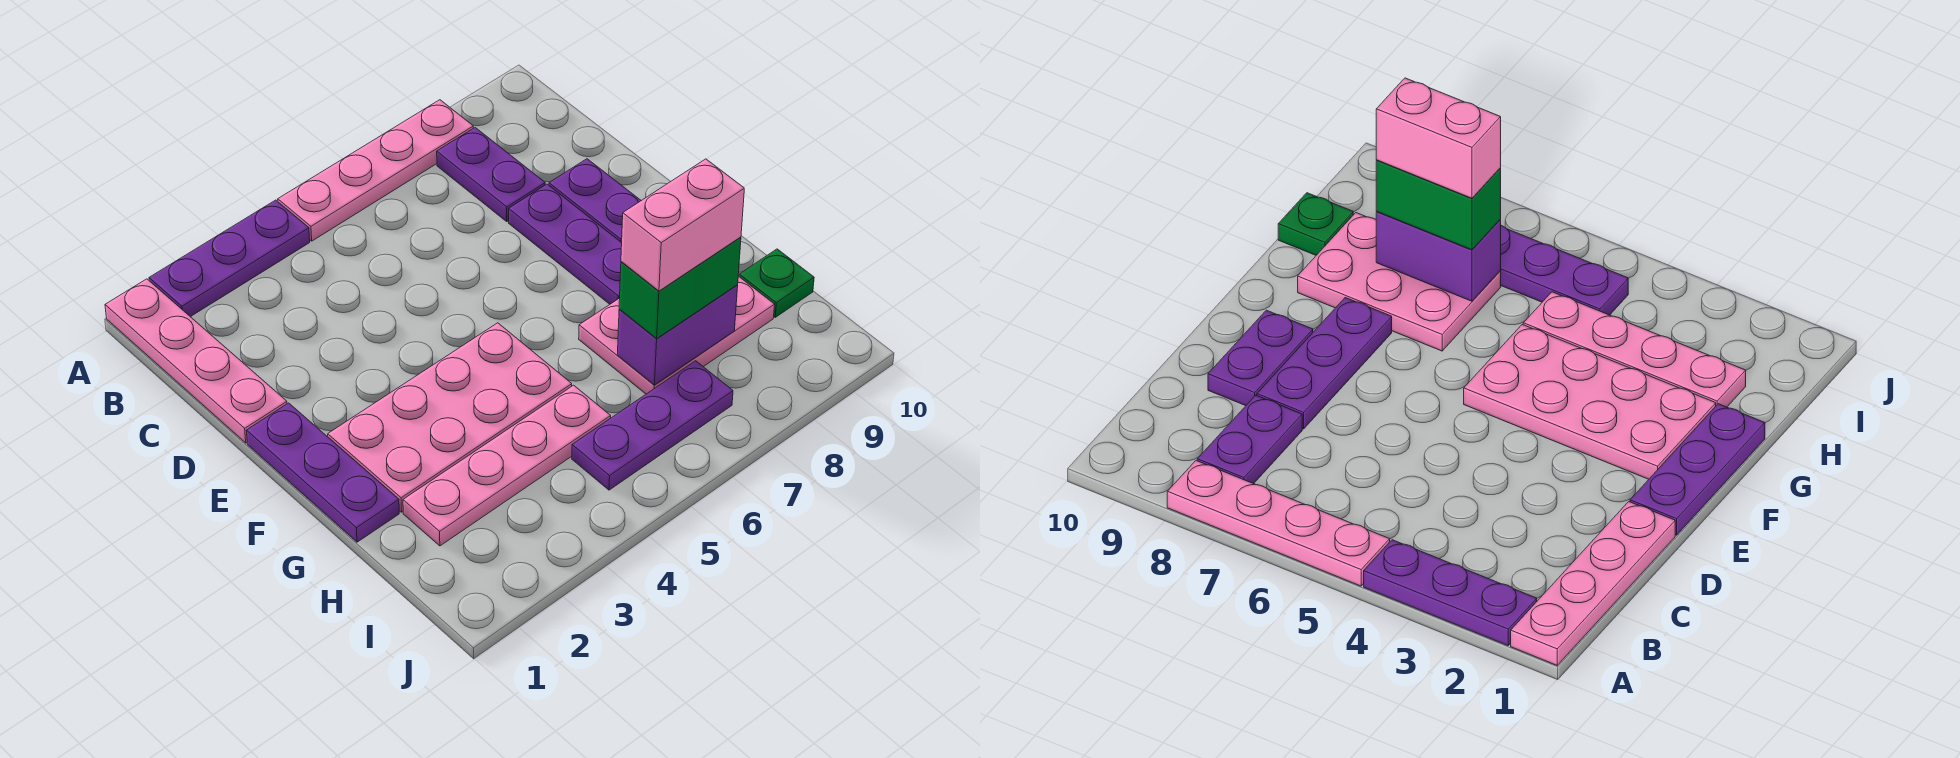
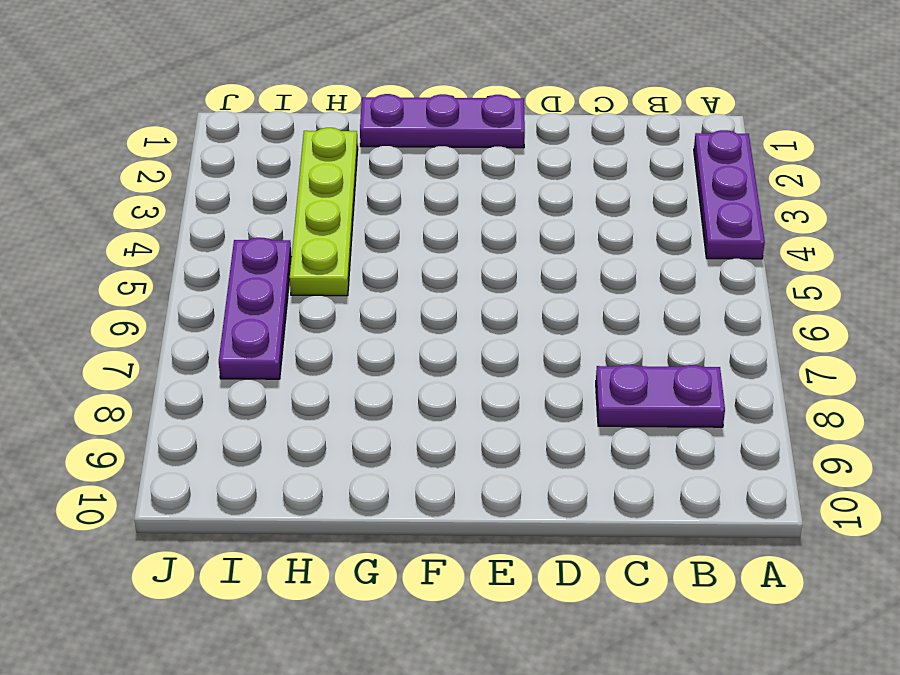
lime 1x4 plate [290,128,358,296] -> pink 1x4 plate [403,385,611,546]
none -> pink 1x4 plate [105,279,287,443]
none -> pink 1x4 plate [278,100,473,241]
none -> purple 1x3 plate [509,184,622,304]

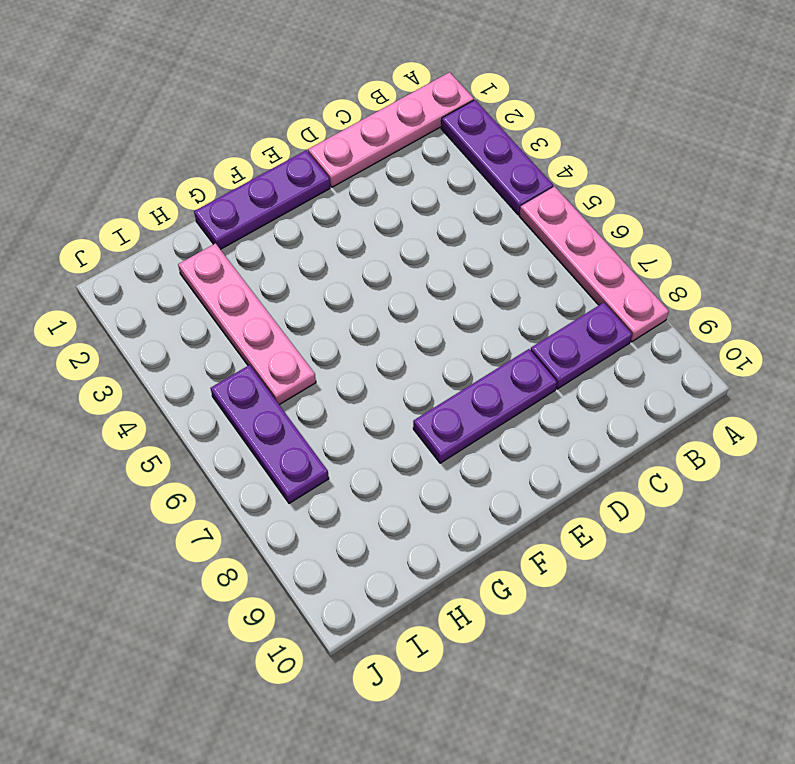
none -> purple 1x2 plate [549,159,641,243]
none -> pink 2x4 plate [328,323,572,512]
none -> pink 2x3 plate [579,276,775,394]

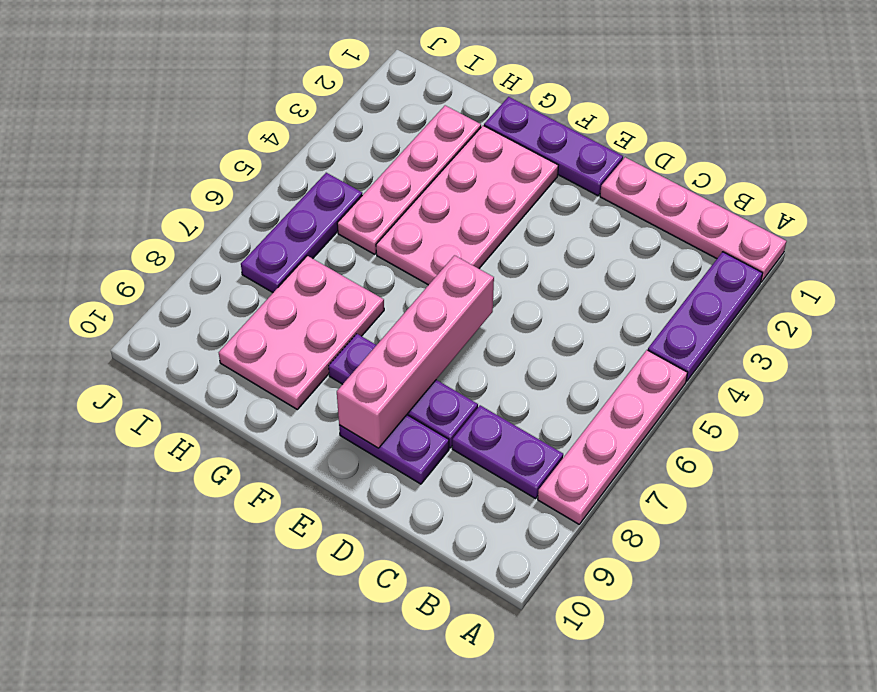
pink 1x4 brick [337,255,494,448] -> none
none -> green 1x1 plate [739,249,814,317]
none -> purple 1x2 brick [617,285,738,385]
none -> green 1x2 brick [619,237,741,339]

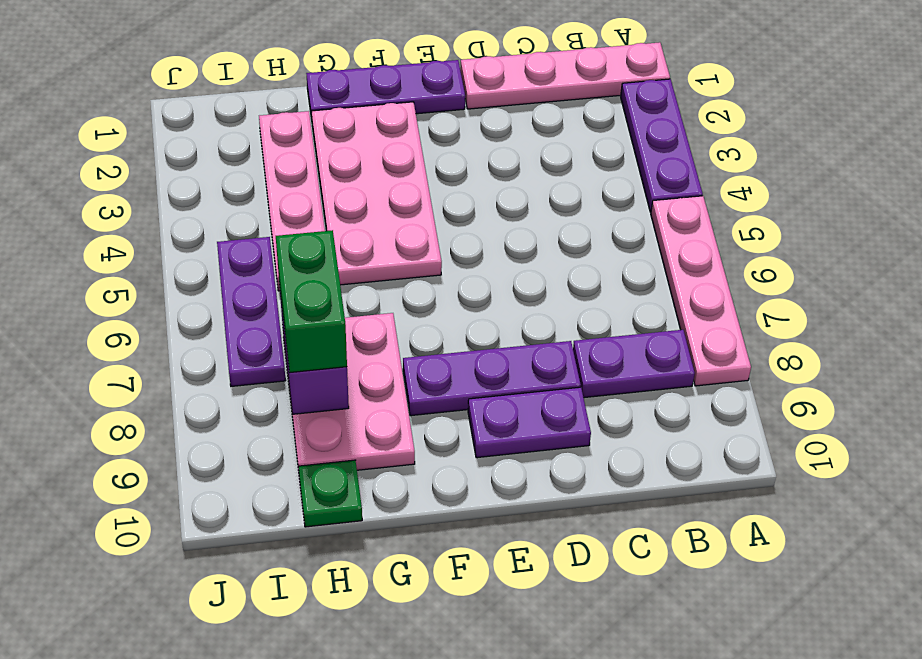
none -> pink 1x2 brick [621,159,744,291]

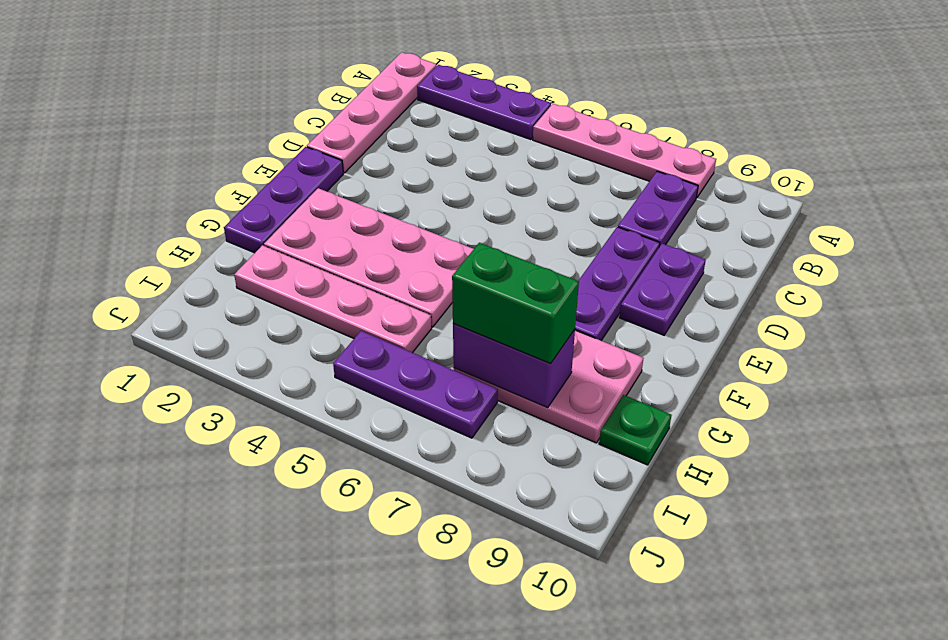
none -> pink 1x2 brick [621,159,744,291]

